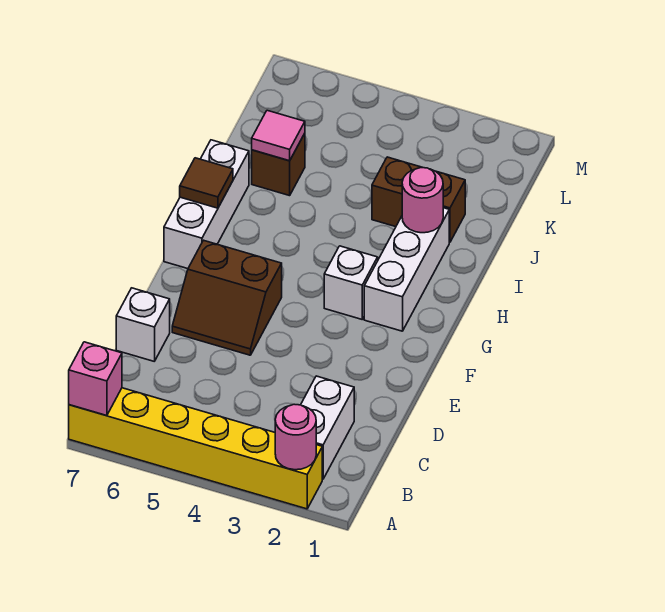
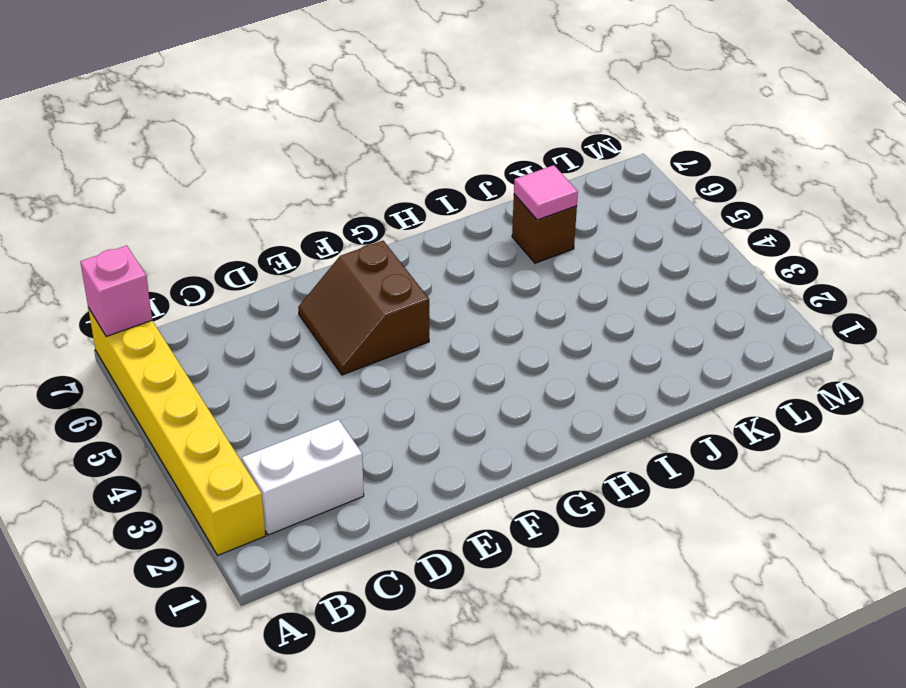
none -> white 1x1 brick [116,288,170,361]
none -> white 1x3 brick [364,208,449,331]
none -> white 1x1 brick [324,246,378,319]

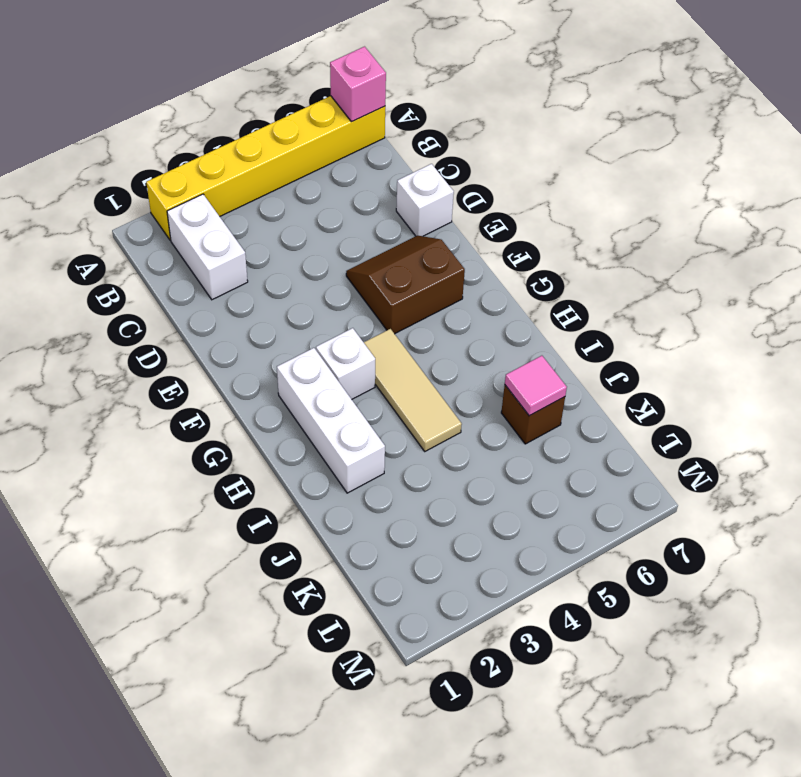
tan 1x3 tile [364,329,462,451] -> none
none -> white 1x3 brick [164,140,249,269]
none -> brown 1x2 brick [372,157,465,242]
none -> pink 1x1 round brick [275,404,316,470]

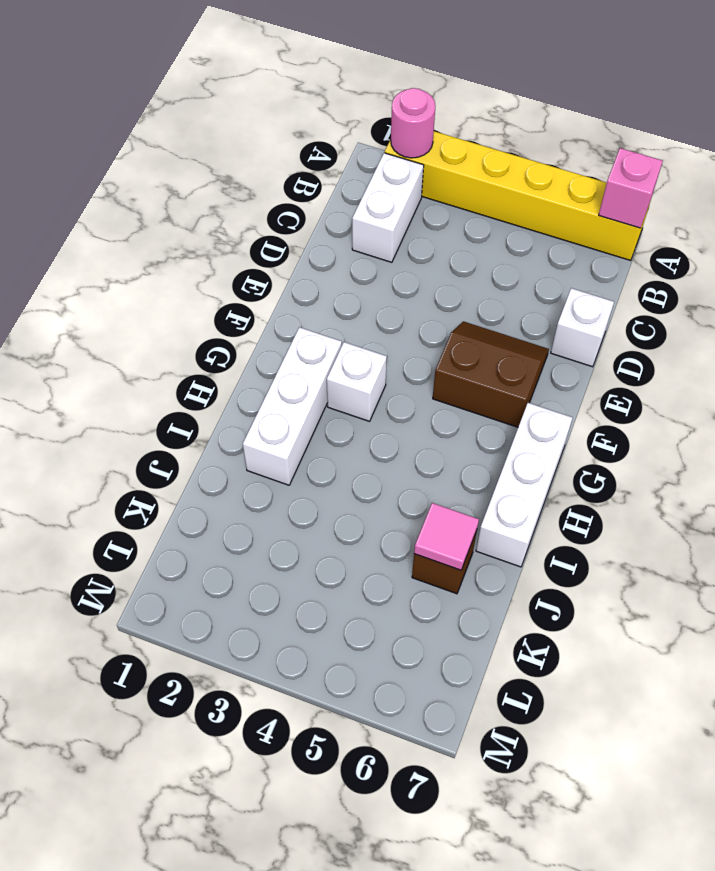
none -> brown 1x2 brick [372,157,465,242]
none -> brown 1x1 tile [180,158,233,208]
none -> pink 1x1 round brick [402,168,443,233]

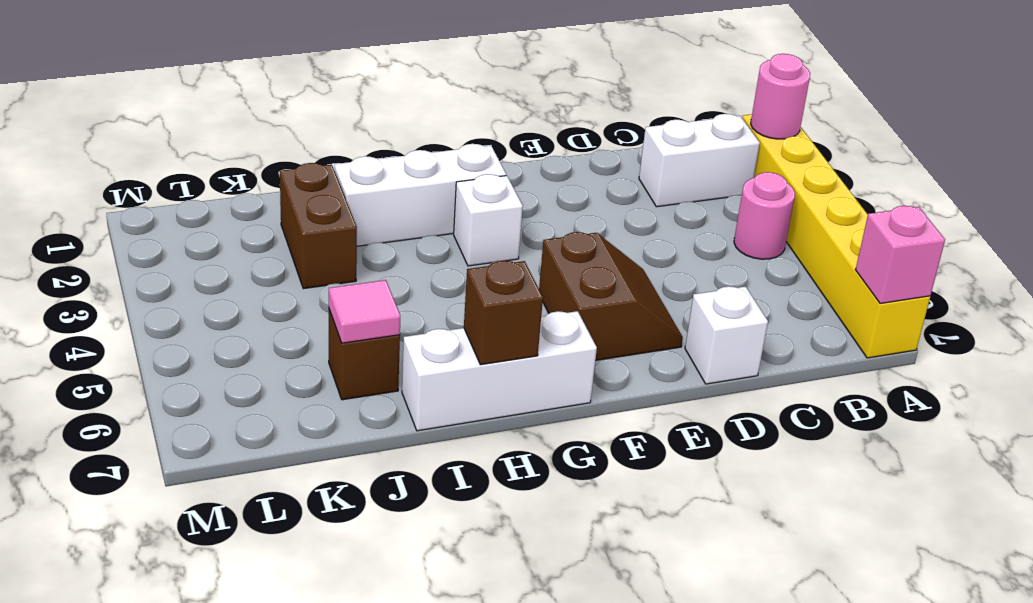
pink 1x1 round brick [734,172,795,259] -> pink 1x1 round brick moved to [402,168,443,233]
brown 1x1 brick [464,261,543,365] -> brown 1x1 tile [180,158,233,208]

